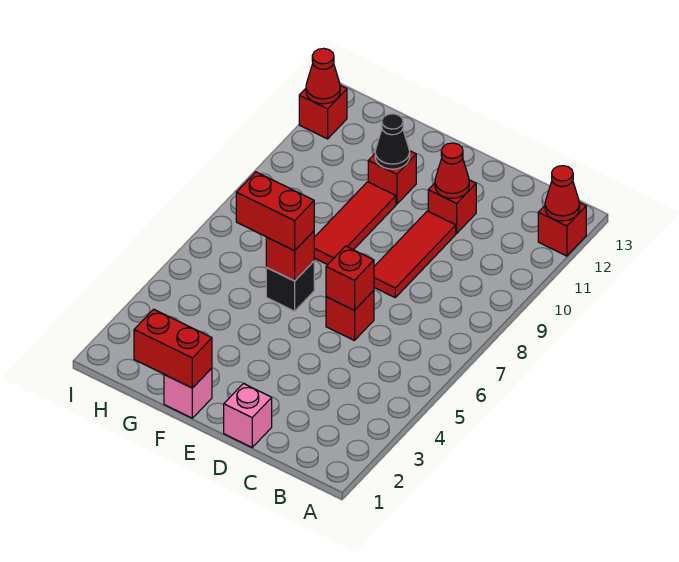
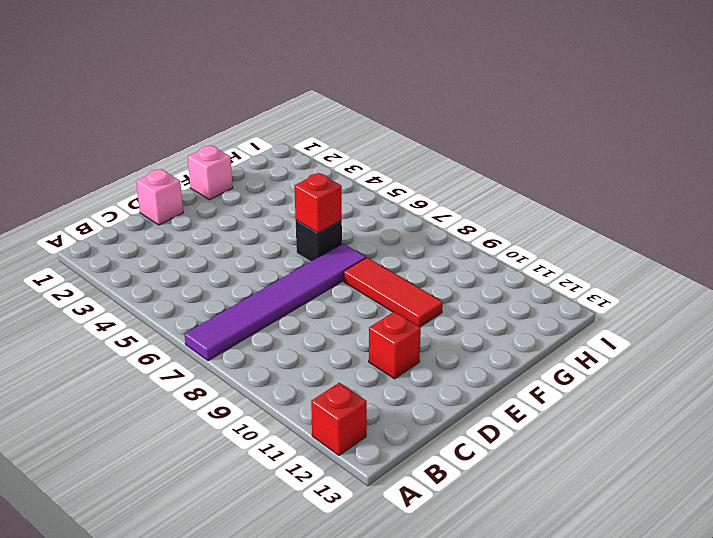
purple 1x6 tile [185,244,366,361] -> none
none -> red 1x1 brick [326,290,374,341]
none -> red 1x3 tile [374,211,456,297]
none -> red 1x1 brick [368,151,416,204]

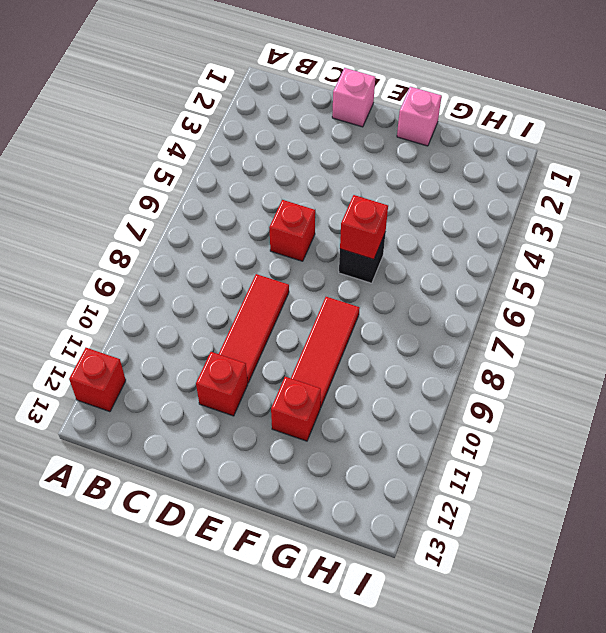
none -> red 1x1 brick [299,86,347,139]
none -> red 1x1 cone [545,166,580,221]
none -> red 1x1 brick [326,246,374,310]

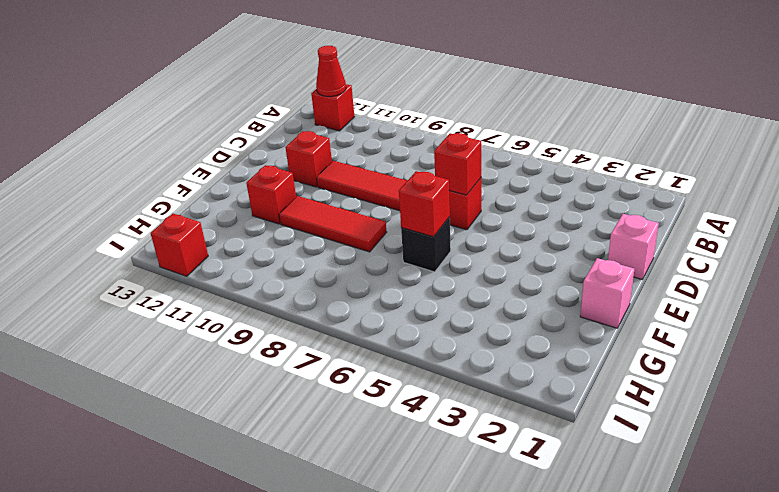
none -> red 1x1 cone [435,143,469,198]
none -> red 1x2 brick [134,309,212,388]
none -> black 1x1 cone [375,114,410,169]

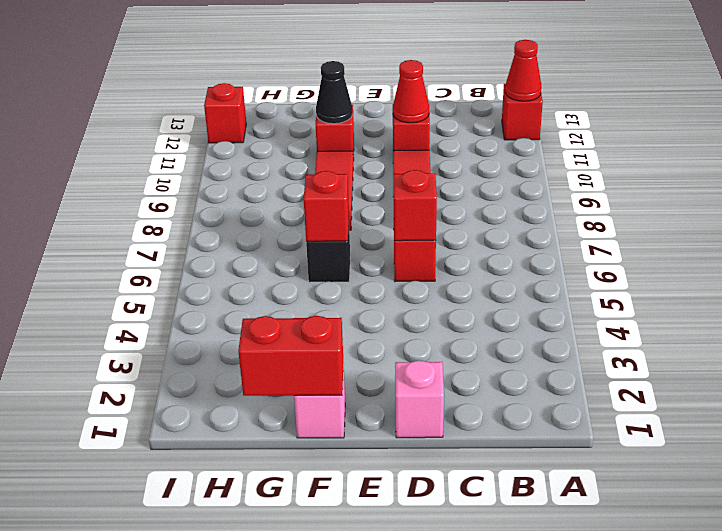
none -> red 1x1 cone [306,48,340,104]
none -> red 1x2 brick [236,172,314,251]

